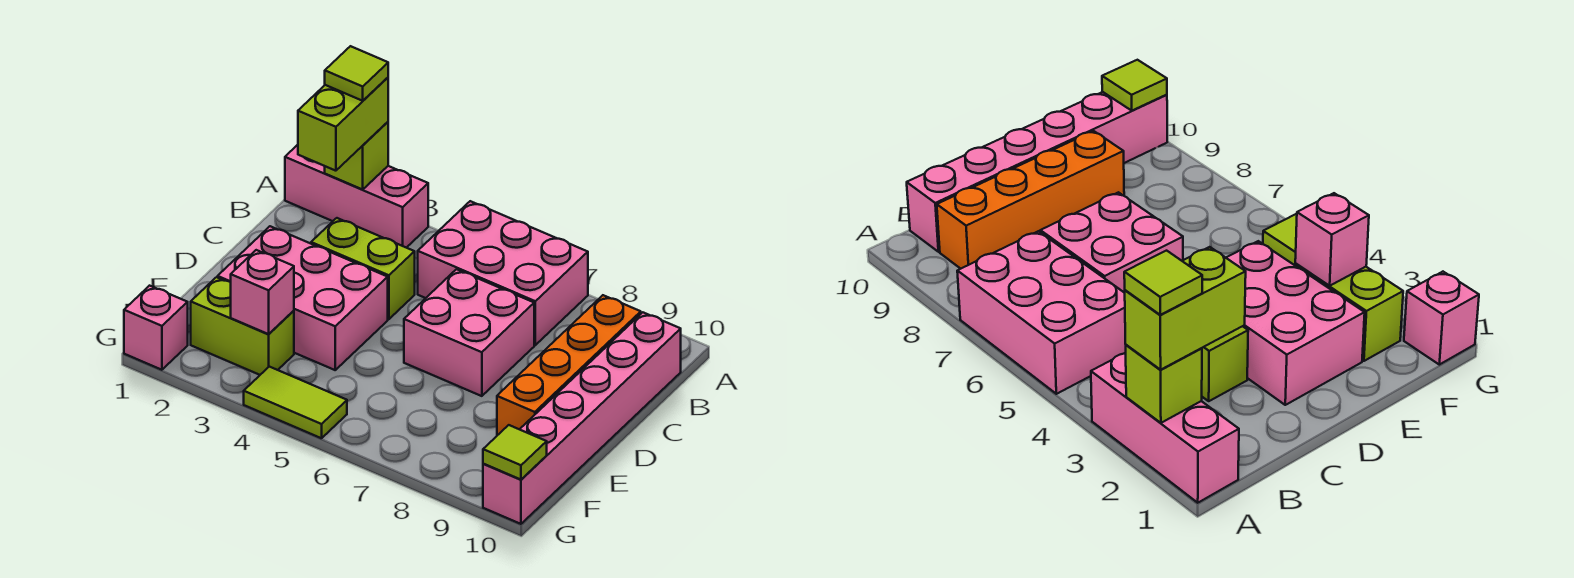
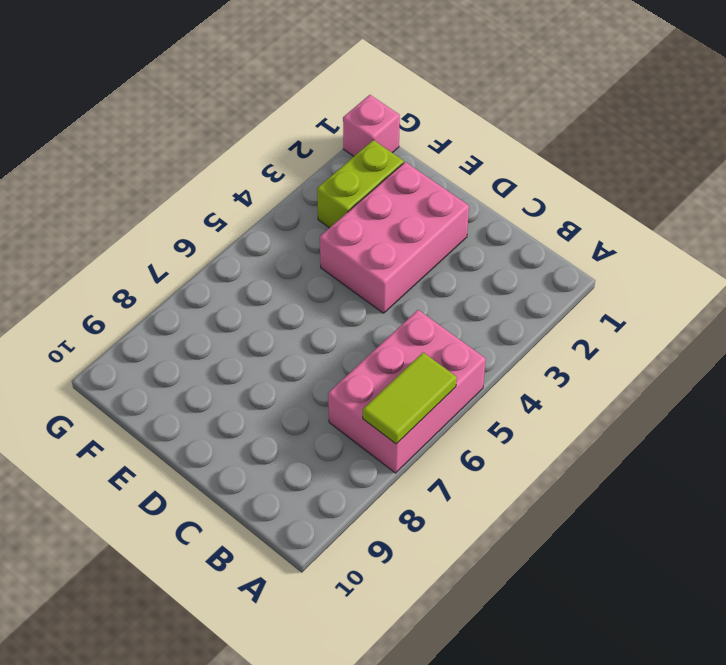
lime 1x2 tile [363,352,457,444] -> lime 1x2 tile moved to [244,367,347,438]
none -> pink 1x3 brick [285,145,428,248]
none -> orange 1x4 brick [497,295,641,435]
none -> pink 1x6 brick [483,312,681,524]

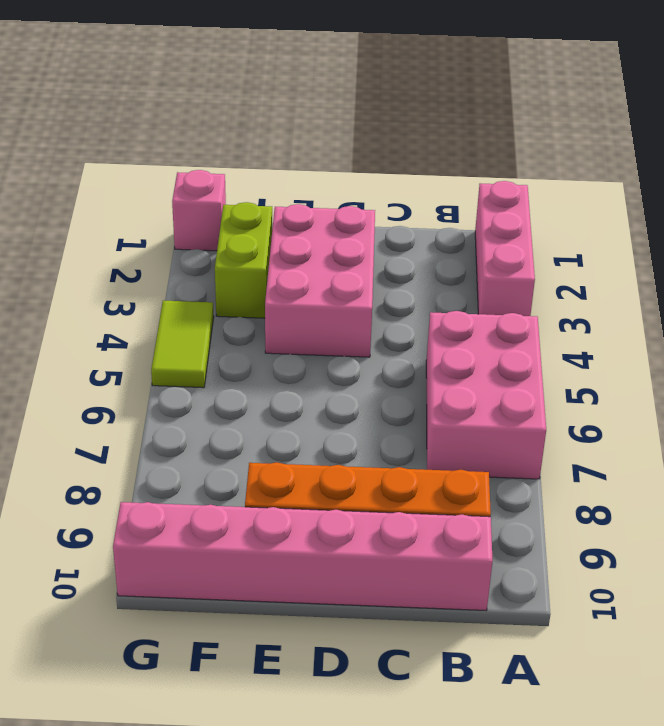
none -> lime 1x2 brick [311,218,415,319]
none -> pink 2x2 brick [404,269,534,396]
none -> lime 1x1 brick [325,122,388,189]

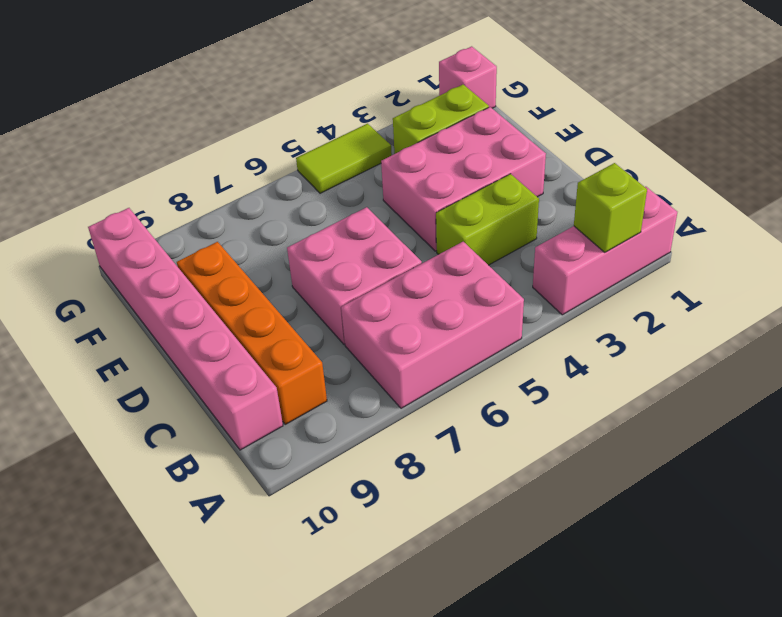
none -> pink 1x1 brick [231,250,294,334]
none -> lime 1x1 tile [483,425,547,480]
none -> lime 1x2 brick [298,78,388,171]

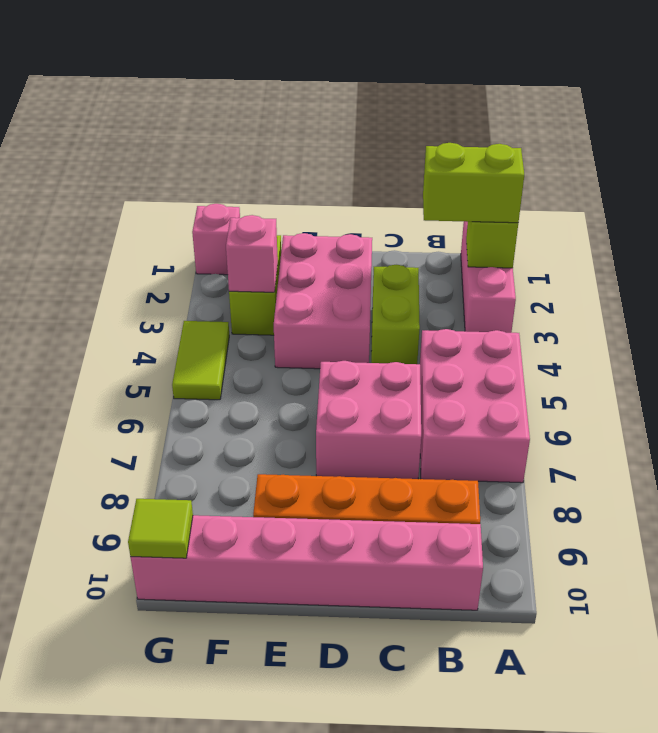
none -> lime 1x1 tile [325,46,388,101]

